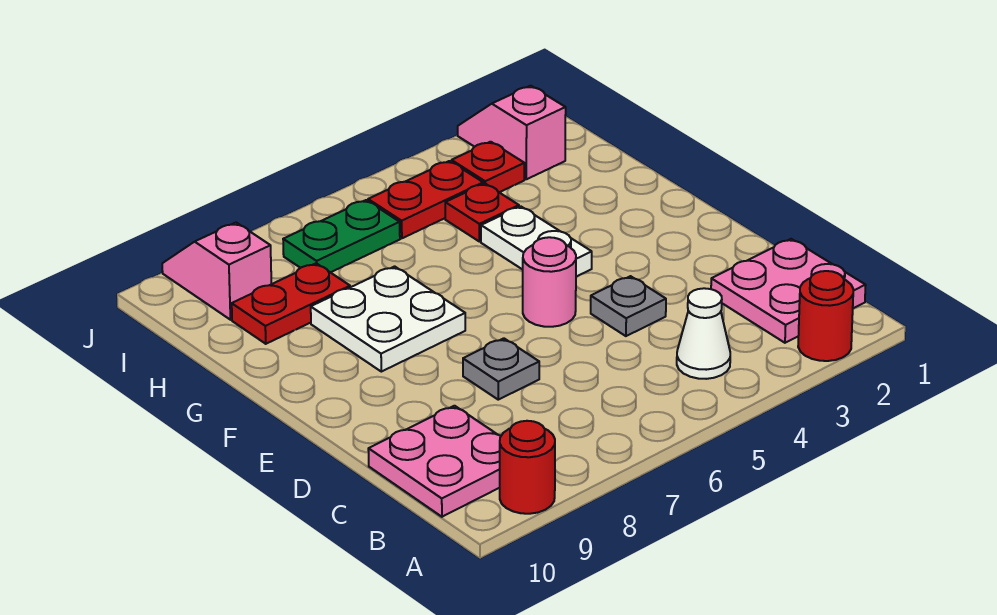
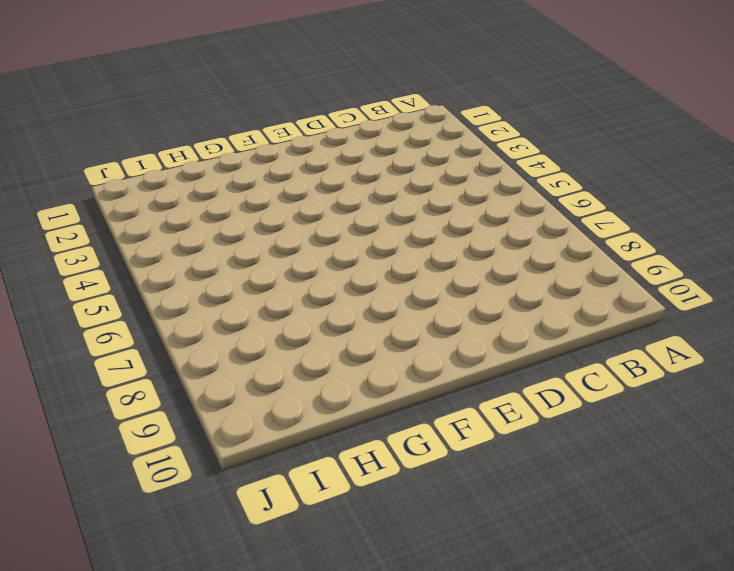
none -> red 1x1 round brick [798,271,853,361]
none -> red 1x1 round brick [500,421,555,514]
none -> pink 2x2 plate [711,239,866,343]

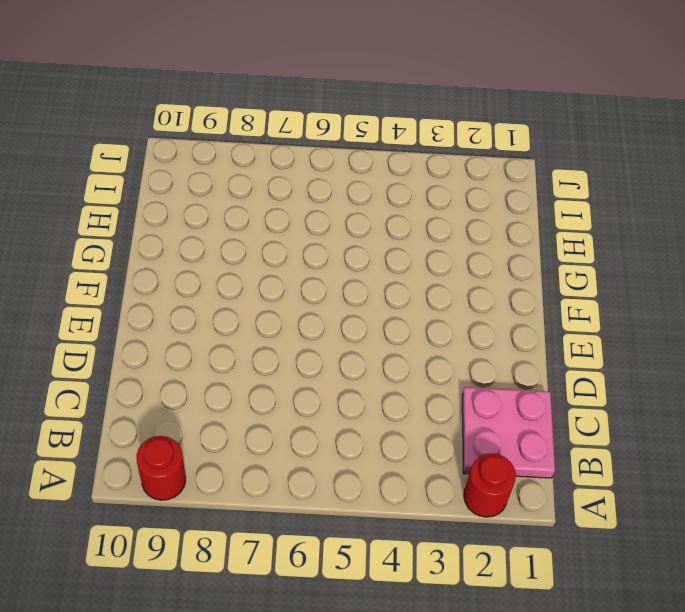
none -> white 1x1 cone [677,288,730,379]
none -> pink 2x2 plate [368,406,501,517]
none -> grey 1x1 plate [591,276,666,336]

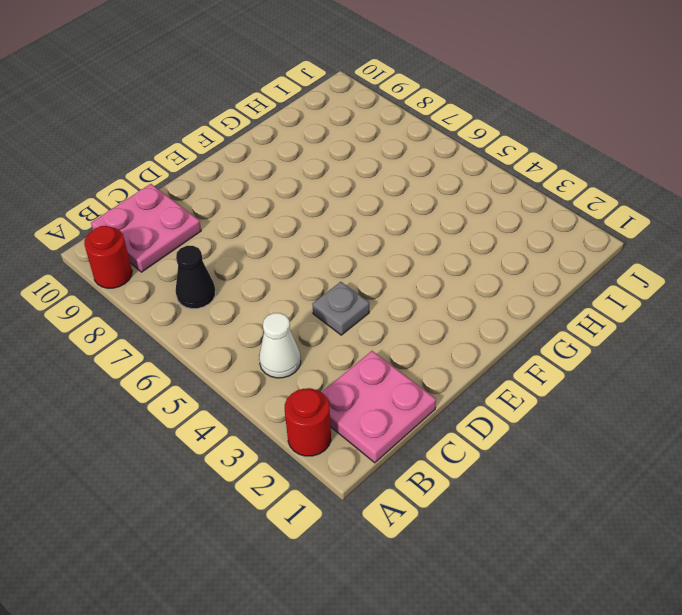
black 1x1 cone [176,246,216,309] -> none
none -> grey 1x1 plate [463,338,539,400]
none -> pink 1x1 round brick [523,237,576,327]
none -> white 1x2 plate [481,206,592,277]

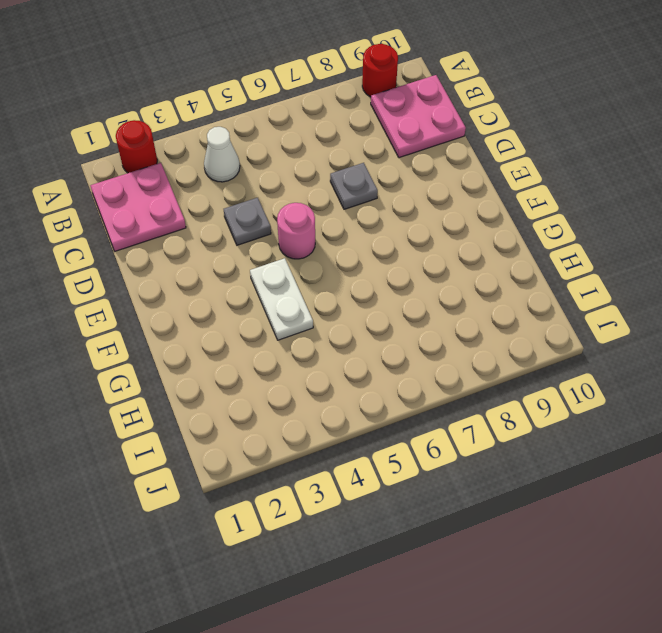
none -> white 2x2 plate [311,266,465,372]
none -> red 1x1 plate [445,184,519,242]
none -> red 1x2 plate [232,263,350,344]

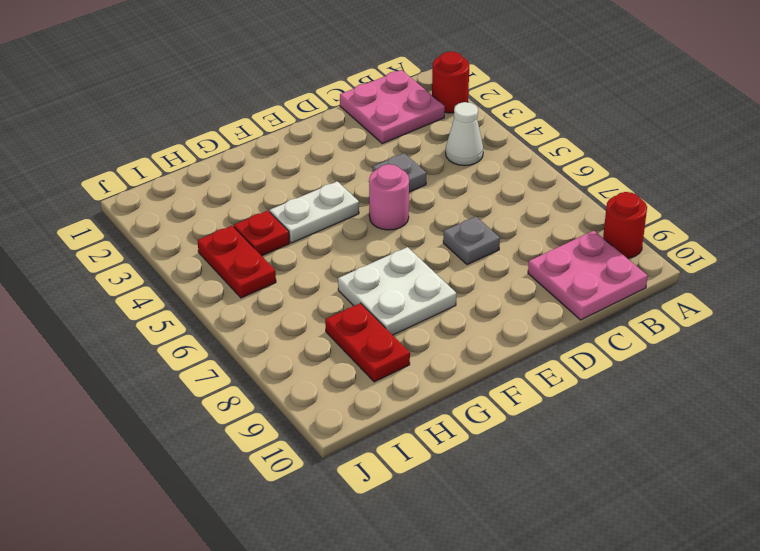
none -> pink 1x2 slope [458,86,566,179]
none -> red 1x1 plate [452,142,524,192]
none -> green 1x2 plate [283,200,400,272]

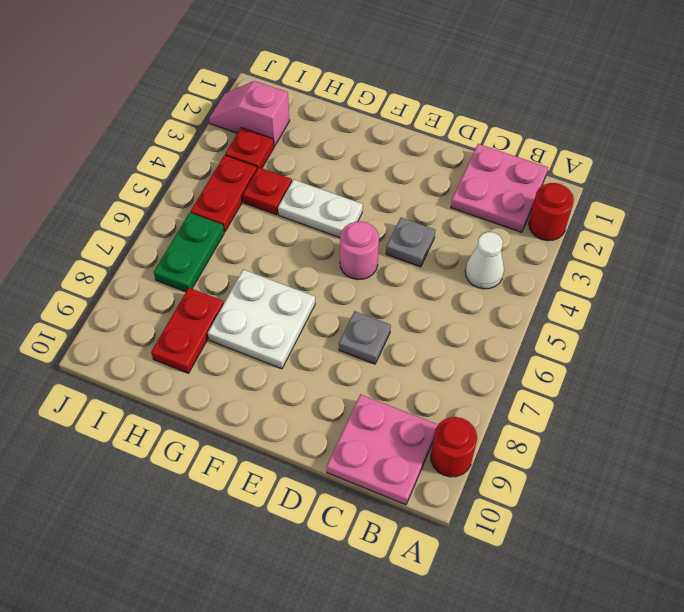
none -> pink 1x2 slope [162,223,271,320]

